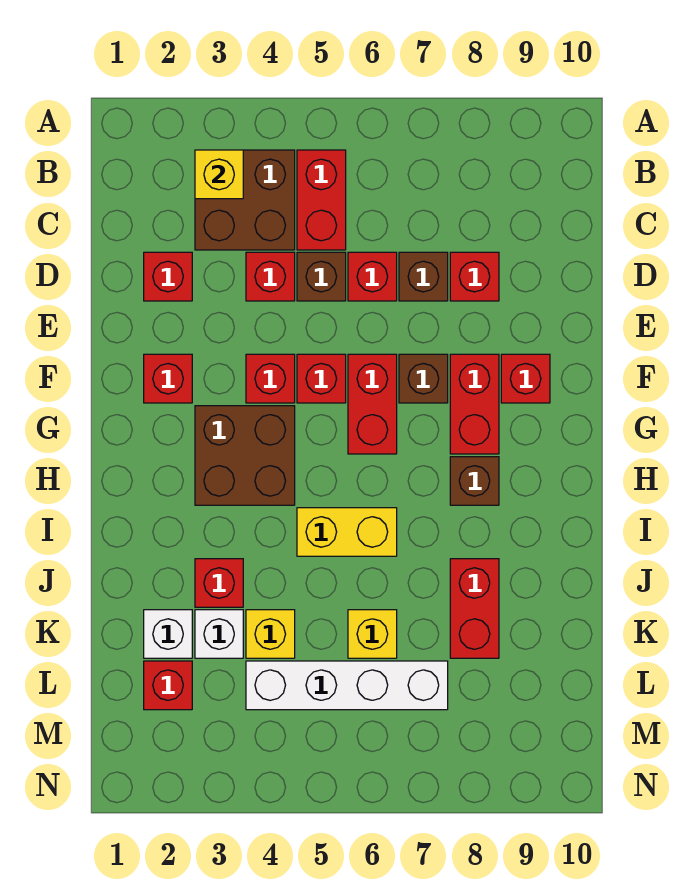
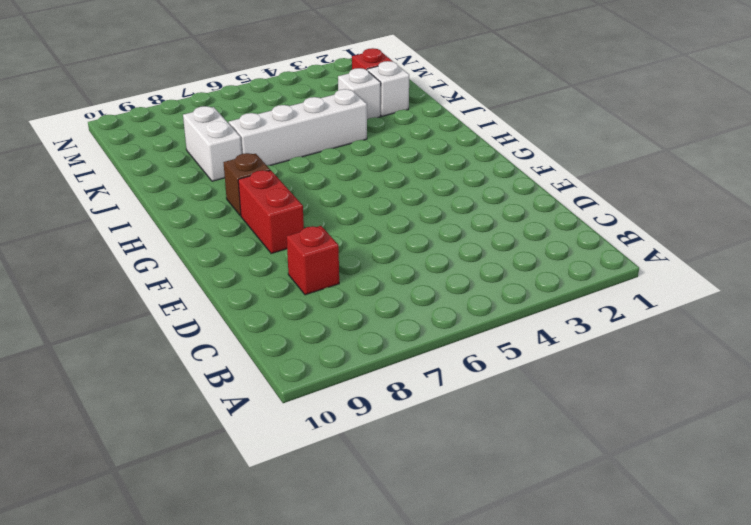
white 1x4 brick [229,89,367,166] -> white 1x4 brick moved to [246,661,448,710]
white 1x2 brick [183,106,242,181] -> red 1x2 brick [450,559,499,658]
none -> brown 2x2 brick [195,150,295,250]
none -> red 1x2 brick [297,150,346,250]
none -> red 1x1 brick [144,252,192,301]

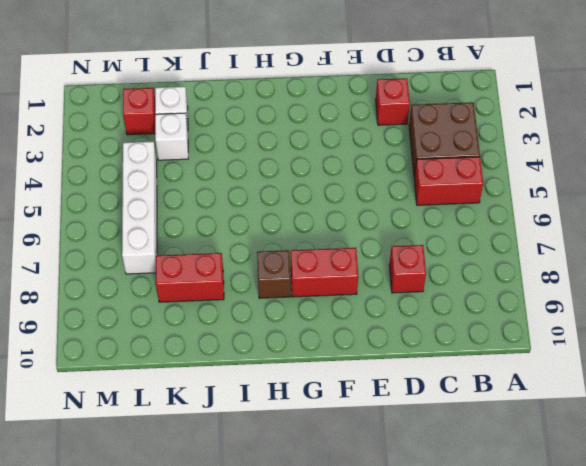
none -> red 1x1 brick [246,252,295,301]
none -> brown 1x1 brick [297,252,346,301]
none -> red 1x1 brick [348,252,397,301]

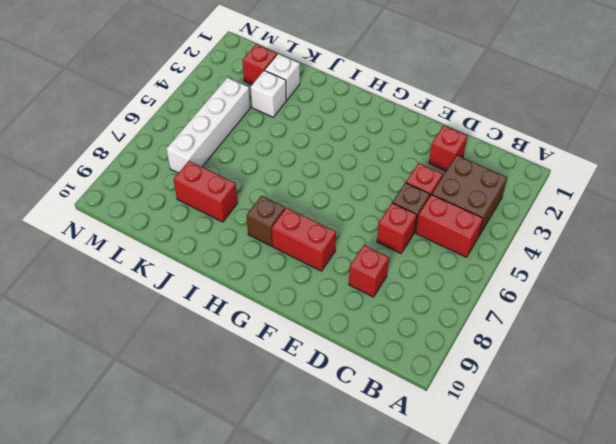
none -> brown 1x1 brick [399,252,448,301]
none -> red 1x1 brick [144,354,192,403]
none -> red 1x1 brick [246,354,295,403]

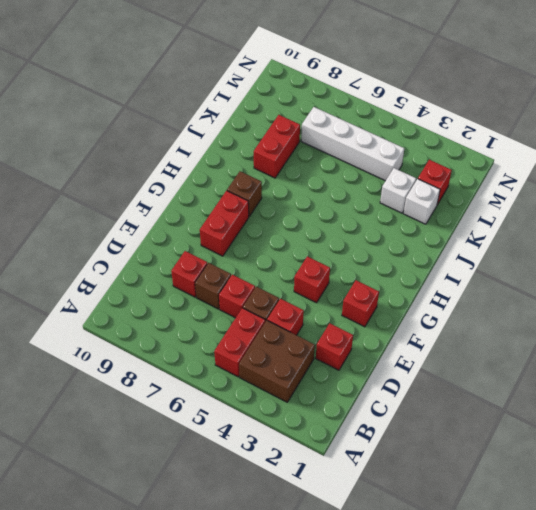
none -> red 1x1 brick [297,354,346,403]
none -> red 1x2 brick [348,354,397,454]
none -> brown 1x1 brick [399,354,448,403]

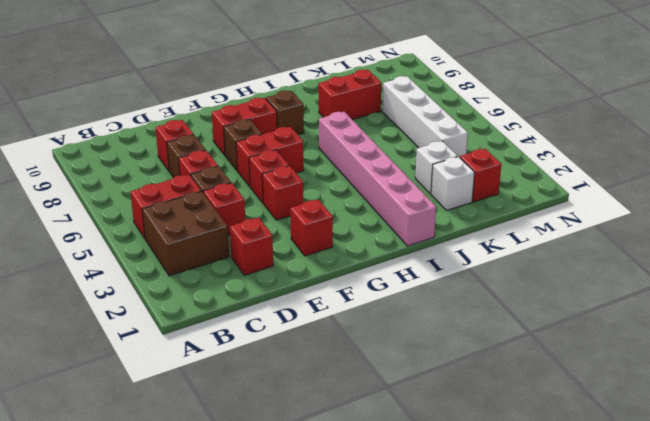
pink 1x6 brick [319,112,436,246] -> yellow 1x2 brick [297,508,397,556]
none -> red 1x1 brick [501,354,550,403]
none -> brown 2x2 brick [195,406,295,505]
none -> red 1x1 brick [195,559,243,607]

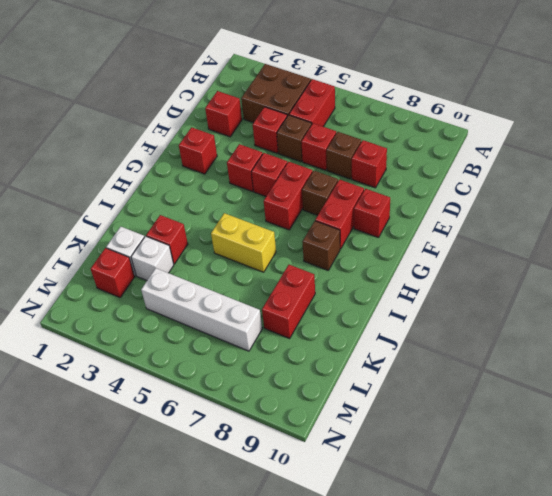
none -> brown 2x2 brick [195,406,295,505]
none -> yellow 1x1 brick [246,610,295,658]
none -> yellow 1x1 brick [348,610,397,658]

